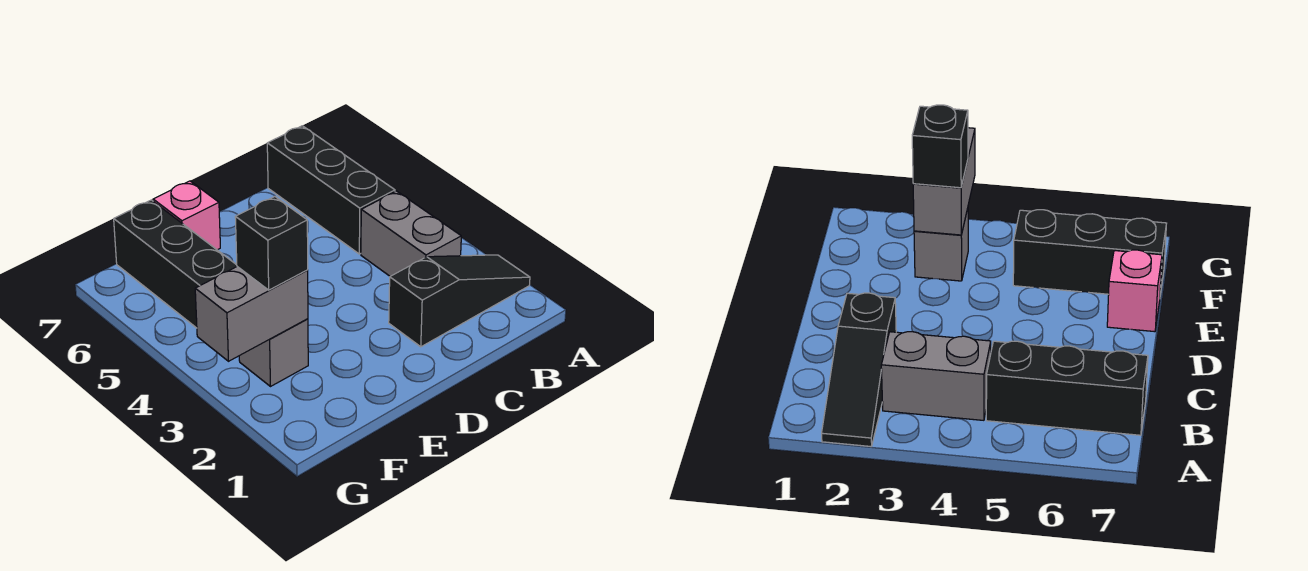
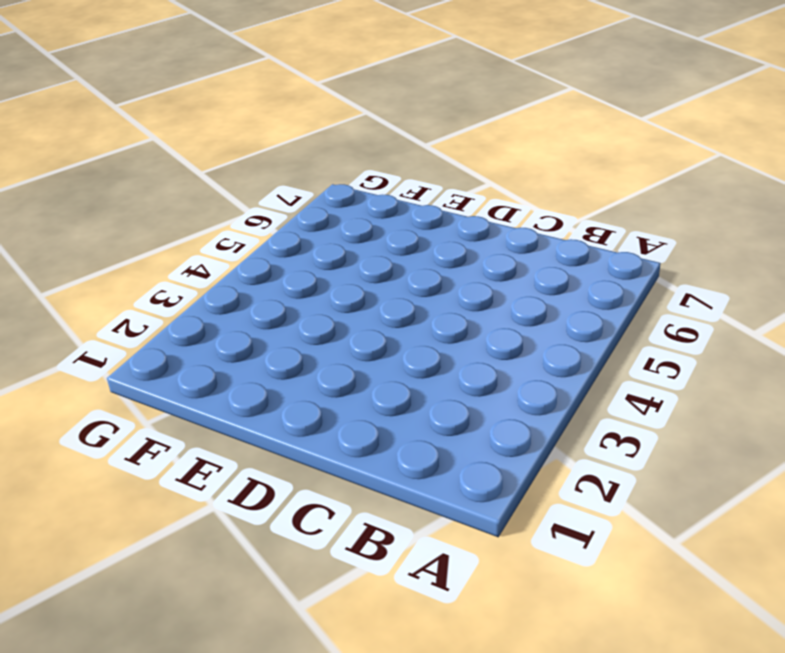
none -> black 1x3 slope [389,255,530,347]
none -> grey 1x2 brick [361,191,461,276]

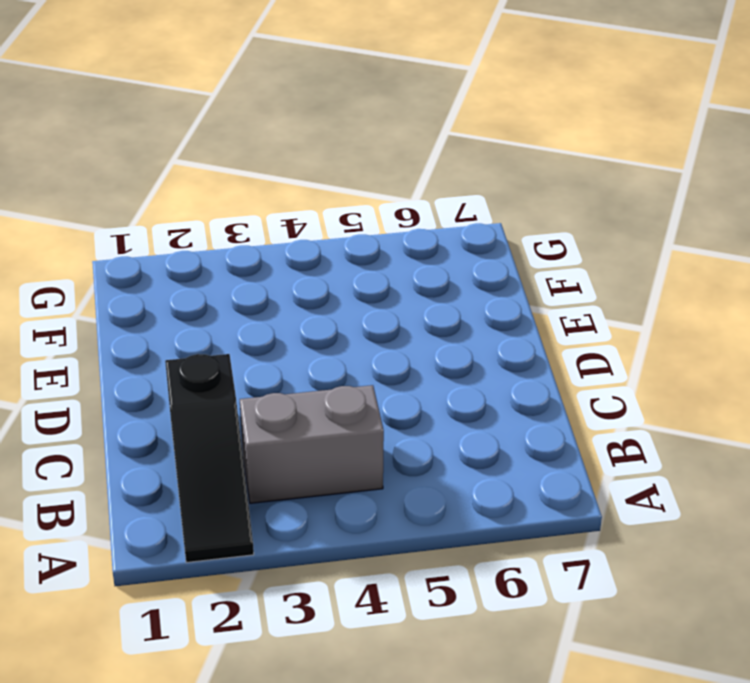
none -> black 1x3 brick [267,126,395,254]
none -> pink 1x1 brick [153,181,220,250]

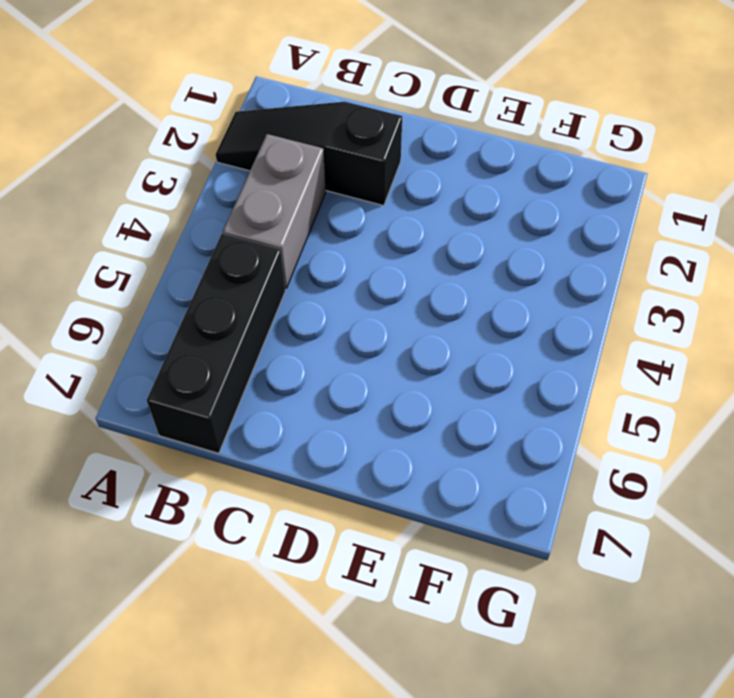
none -> pink 1x1 brick [153,181,220,250]
none -> grey 1x1 brick [239,319,308,387]

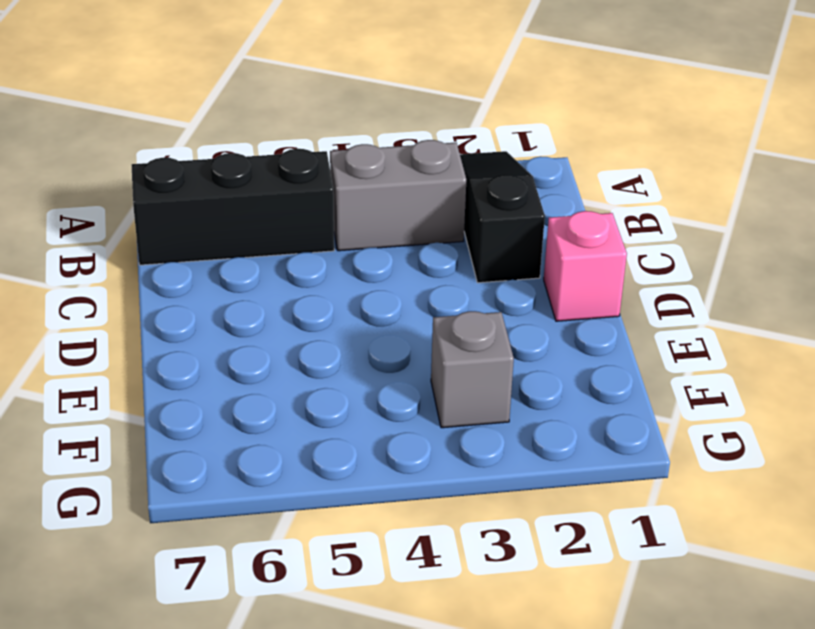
pink 1x1 brick [544,211,627,321] -> pink 1x1 brick moved to [153,181,220,250]
none -> black 1x3 brick [114,200,237,328]
none -> grey 1x2 brick [195,267,308,361]

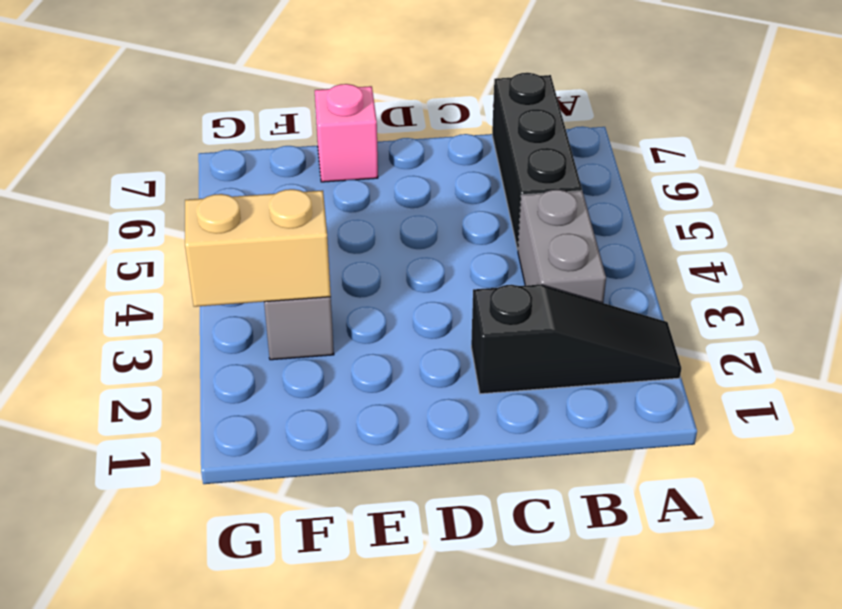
tan 1x2 brick [185,189,331,307] -> grey 1x2 brick [195,267,308,361]
none -> black 1x3 brick [114,200,237,328]
none -> black 1x1 brick [235,197,308,290]

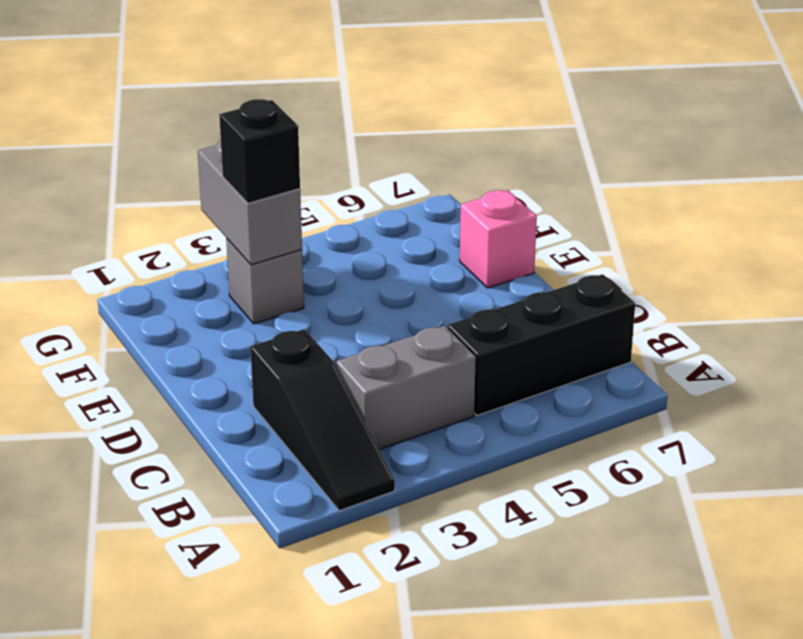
none -> black 1x3 brick [114,200,237,328]

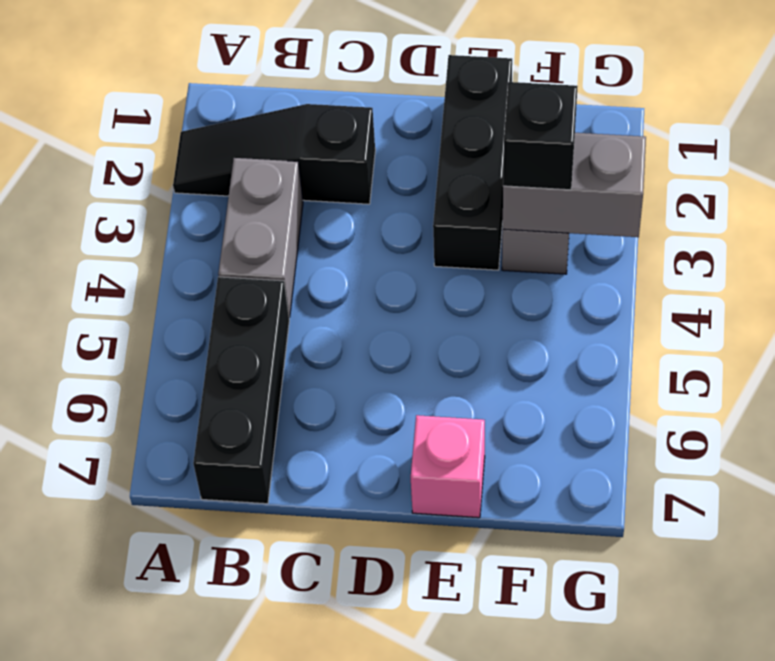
black 1x3 brick [433,55,512,270] -> black 1x3 brick moved to [114,200,237,328]

